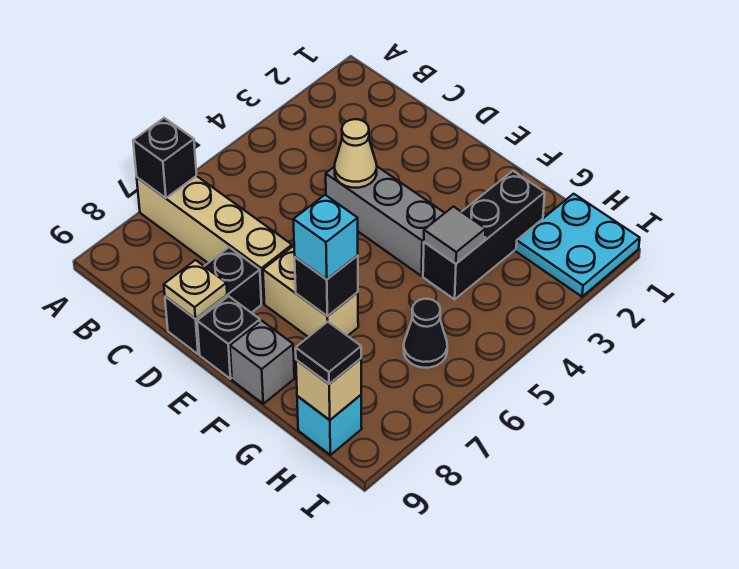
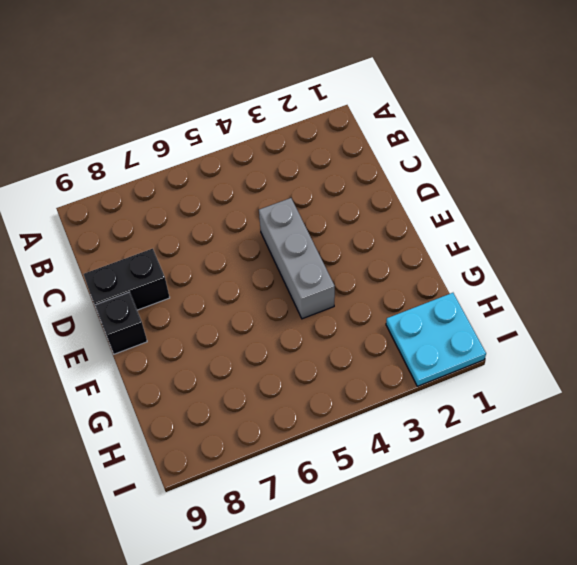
none -> tan 1x4 brick [137,176,292,303]
none -> tan 1x2 brick [263,246,358,337]
none -> grey 1x1 brick [230,321,294,404]

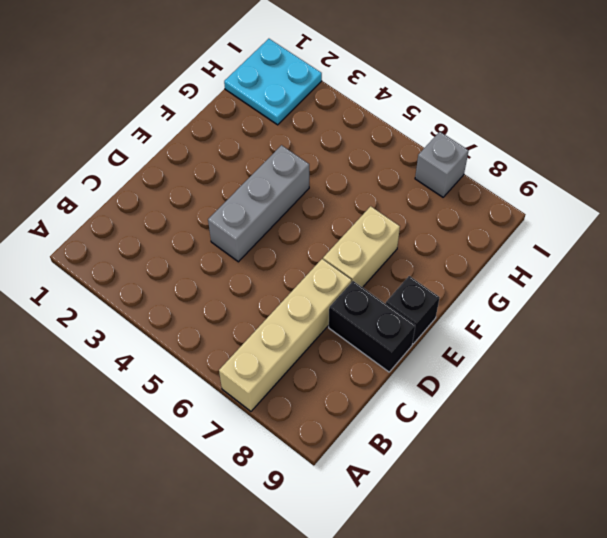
grey 1x1 brick [415,132,469,197] -> grey 1x1 brick moved to [230,321,294,404]
none -> black 1x3 brick [423,171,545,299]
none -> black 1x1 cone [404,299,447,368]
none -> cyan 1x1 brick [297,395,362,455]

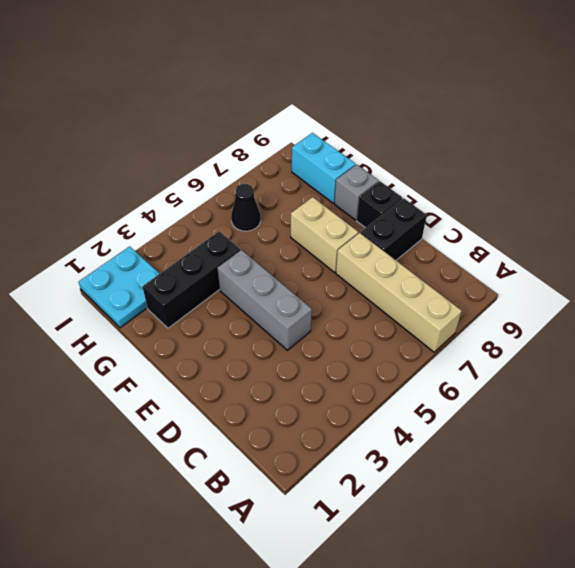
cyan 1x2 brick [292,133,355,203] -> cyan 1x1 brick [297,395,362,455]
none -> black 1x1 brick [133,118,197,198]
none -> tan 1x1 cone [335,119,377,188]
none -> tan 1x1 plate [164,260,227,319]

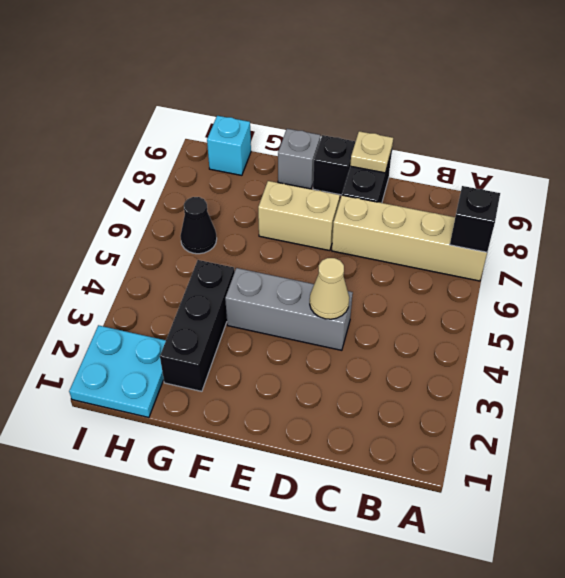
none -> black 1x1 brick [295,255,358,316]
none -> grey 1x1 tile [424,207,486,264]
none -> tan 1x1 brick [296,359,361,420]

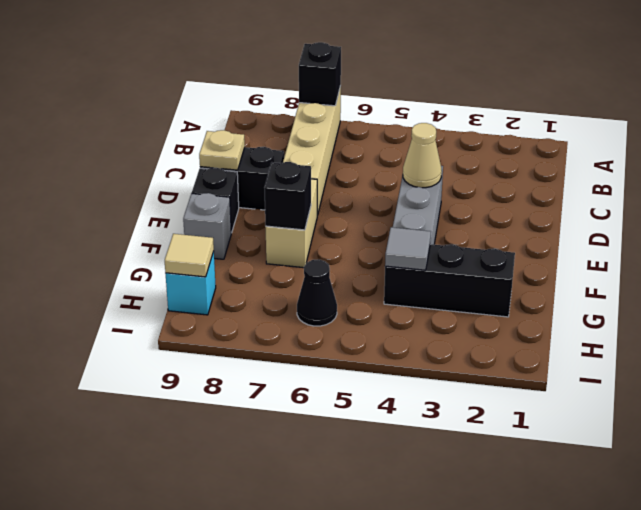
tan 1x1 tile [165,234,214,277] -> tan 1x1 brick [296,359,361,420]
none -> cyan 2x2 plate [516,194,640,297]
none -> cyan 1x1 brick [293,195,358,279]
none -> black 1x1 tile [296,322,361,384]

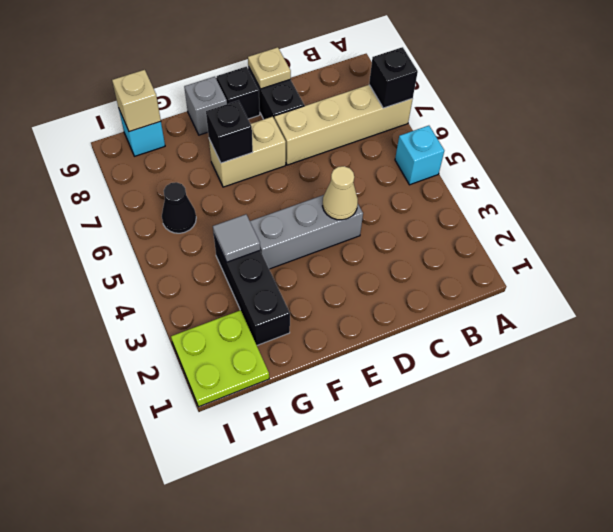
cyan 1x1 brick [395,126,444,185] -> cyan 1x1 brick moved to [293,195,358,279]
lime 2x2 plate [171,310,269,407] -> cyan 2x2 plate [516,194,640,297]
none -> black 1x1 tile [296,322,361,384]

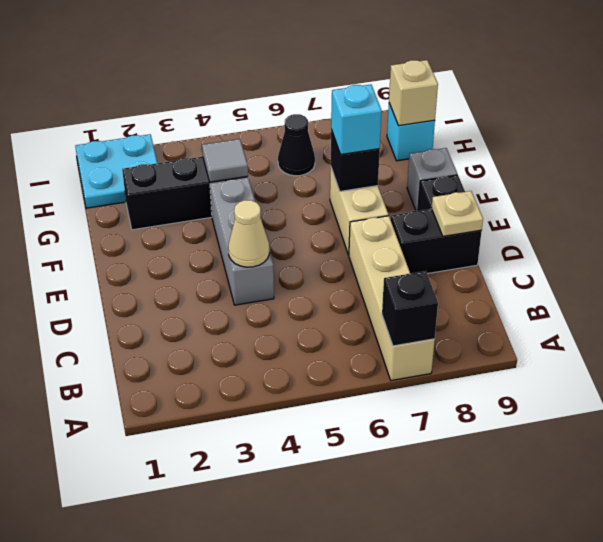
none -> black 1x1 tile [296,322,361,384]

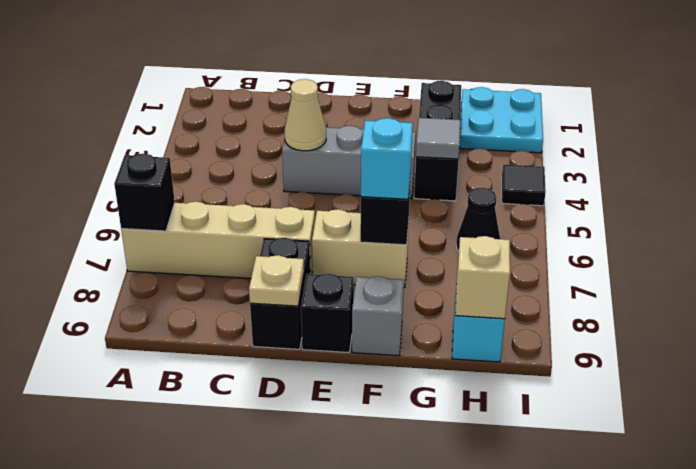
black 1x1 tile [502,165,546,206] -> black 1x1 tile moved to [296,322,361,384]

